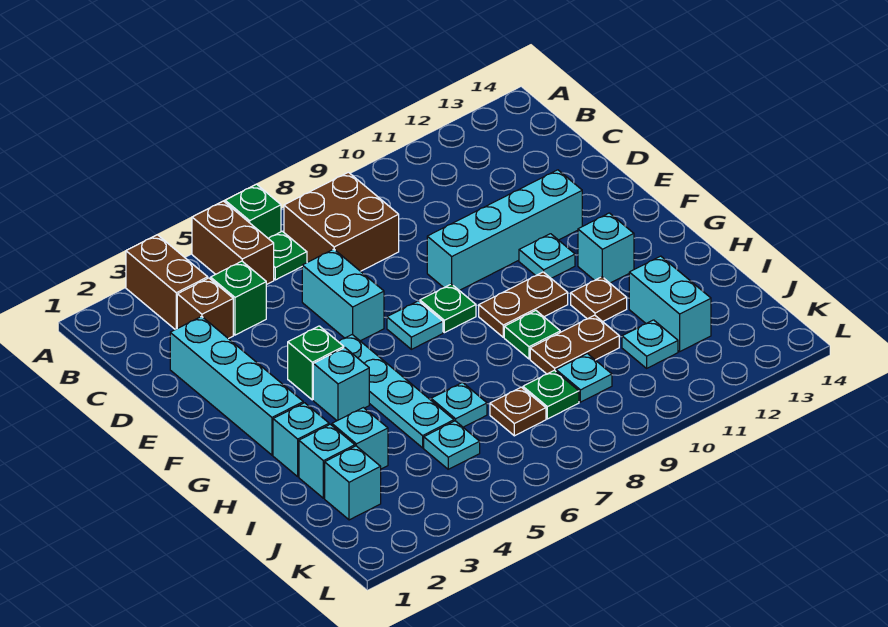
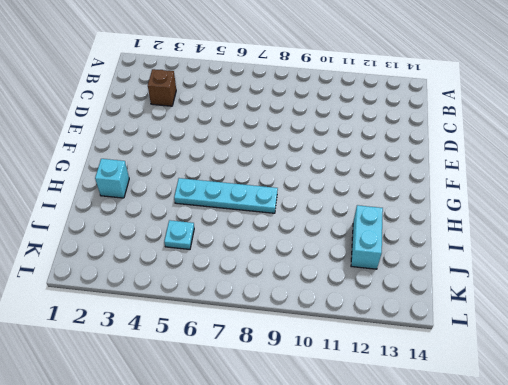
cyan 1x4 plate [174,178,278,213] -> cyan 1x4 plate turned to [339,335,454,448]
none -> brown 1x2 brick [126,235,208,330]
none -> brown 1x2 brick [192,201,274,285]
none -> green 1x1 brick [225,184,281,238]
none -> green 1x1 plate [269,231,307,280]

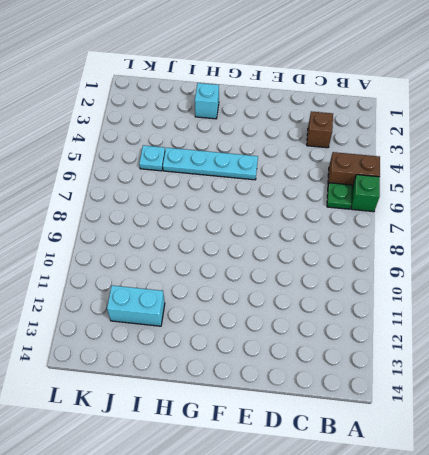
none -> brown 1x2 brick [126,235,208,330]
none -> brown 2x2 brick [284,172,399,271]
none -> green 1x1 brick [211,261,266,335]
none -> cyan 1x4 brick [170,316,303,455]

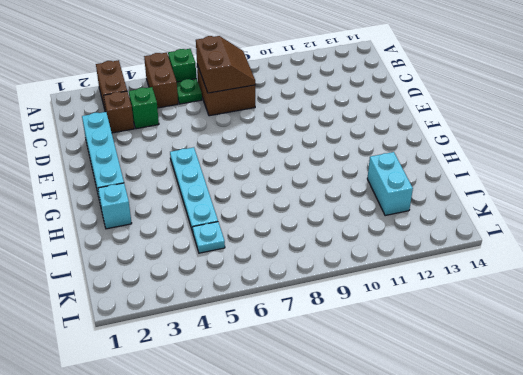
brown 2x2 slope [196,36,255,93] -> none
none -> cyan 1x2 brick [302,249,384,341]
none -> cyan 1x4 brick [427,170,582,290]
none -> green 1x1 brick [288,326,344,400]
none -> cyan 1x1 plate [387,301,443,349]

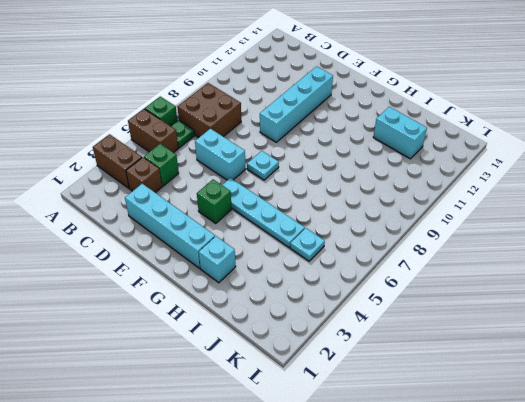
none -> green 1x1 plate [420,284,476,333]
none -> cyan 1x1 plate [519,234,575,278]
none -> cyan 1x1 brick [313,348,369,421]
none -> brown 1x2 plate [479,272,568,337]

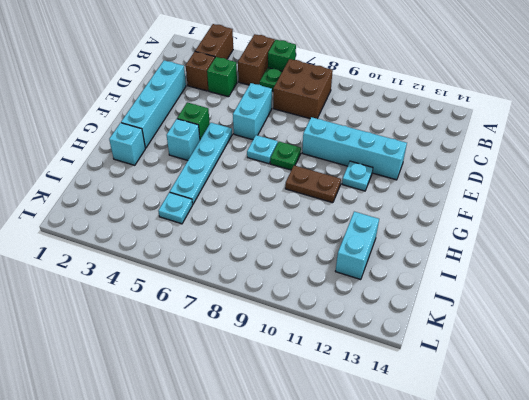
none -> cyan 1x1 brick [578,213,634,283]
none -> green 1x1 plate [504,311,560,359]
none -> brown 1x1 plate [571,277,627,322]
none -> cyan 1x1 brick [299,424,355,498]

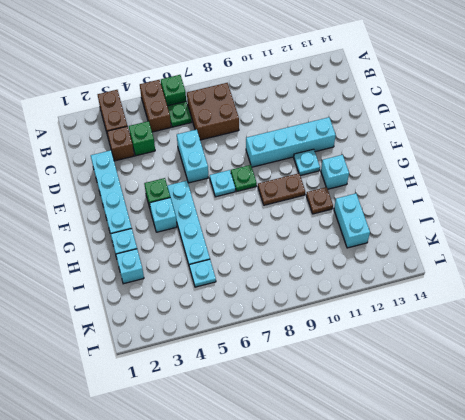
none -> green 1x1 plate [504,311,560,359]
none -> cyan 1x1 brick [332,408,388,469]
none -> cyan 1x1 plate [431,382,487,427]
none -> brown 1x2 plate [530,315,619,374]

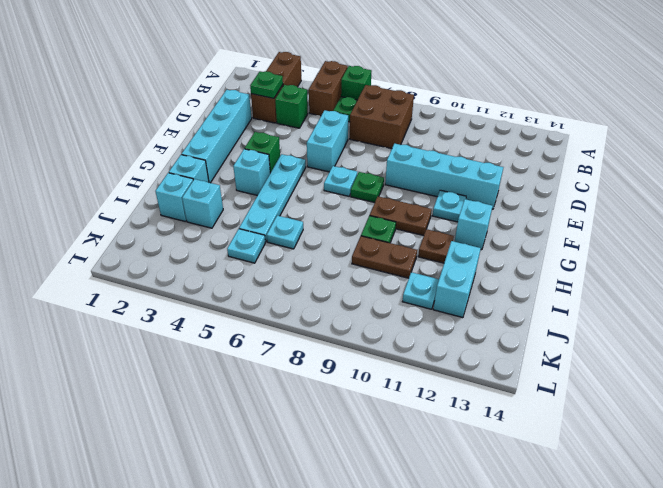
green 1x1 plate [250,71,283,98] -> green 1x1 plate moved to [523,370,579,419]
none -> cyan 1x1 brick [325,446,381,520]
none -> brown 1x1 plate [490,387,546,436]
none -> cyan 1x1 plate [556,354,612,402]

